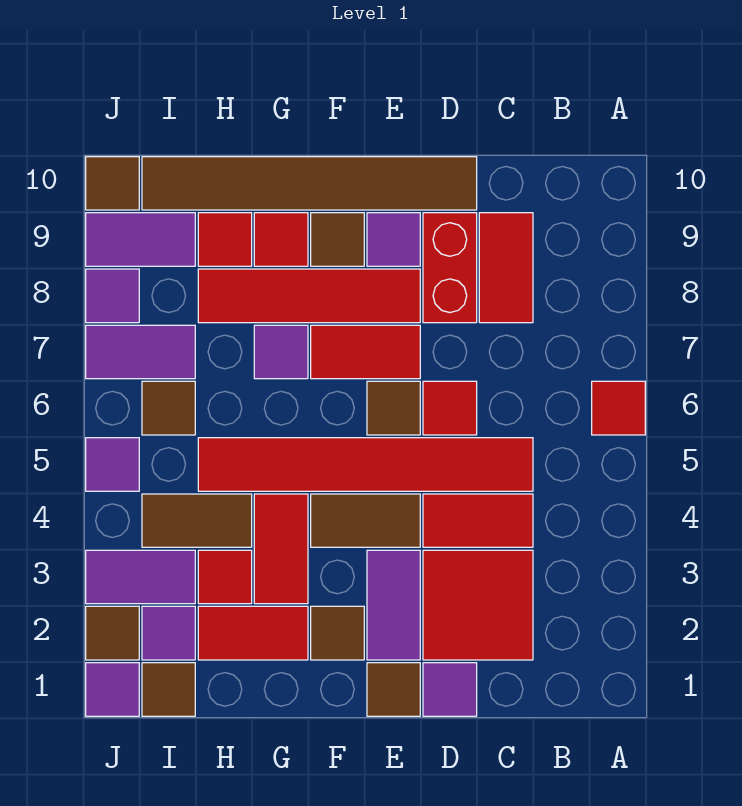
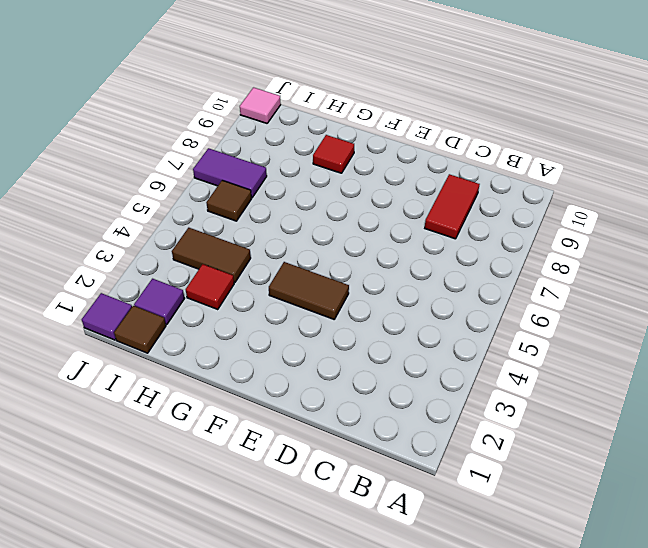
pink 1x1 tile [240,87,281,123] -> brown 1x1 tile [86,157,139,210]
none -> red 1x1 tile [592,381,645,435]
none -> red 2x2 tile [423,550,533,660]
none -> red 1x2 tile [423,494,533,547]
none -> red 1x6 tile [198,438,533,491]

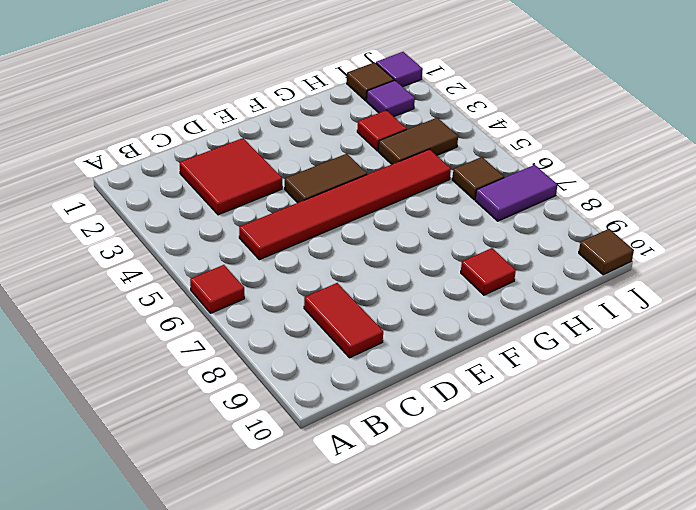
none -> red 1x2 tile [423,494,533,547]
none -> purple 1x1 tile [423,663,477,716]
none -> red 1x1 tile [423,381,477,435]
none -> red 1x2 brick [423,213,477,323]

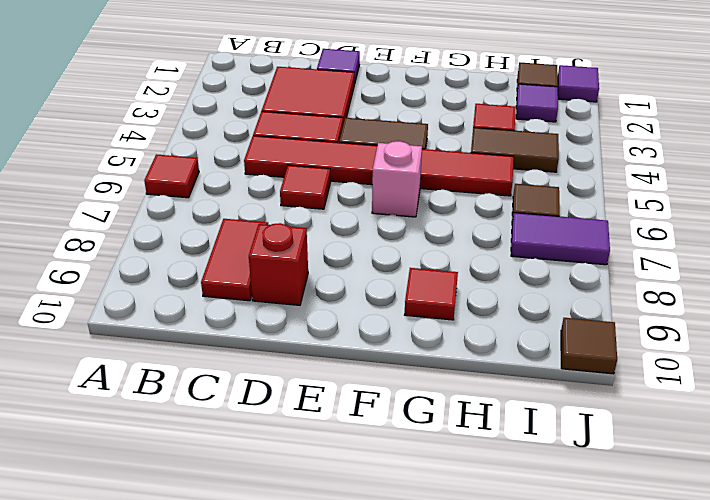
red 1x1 brick [249,223,308,305] -> red 1x2 brick [423,213,477,323]
pink 1x1 brick [372,141,422,217] -> none
none -> brown 1x6 tile [142,157,477,210]
none -> brown 1x1 tile [367,663,420,716]
none -> purple 1x2 tile [367,550,420,660]
none -> brown 1x1 tile [367,381,420,435]

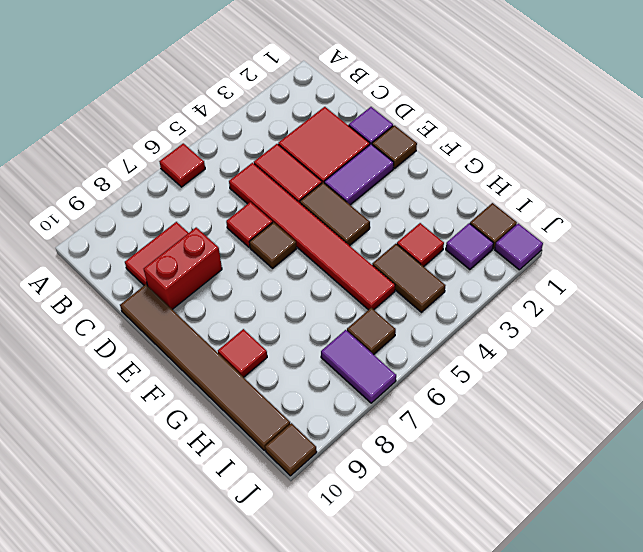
none -> red 1x2 tile [311,325,420,379]
none -> red 1x4 tile [198,269,420,323]
none -> purple 1x1 tile [367,213,420,266]
none -> brown 1x1 tile [311,606,364,660]

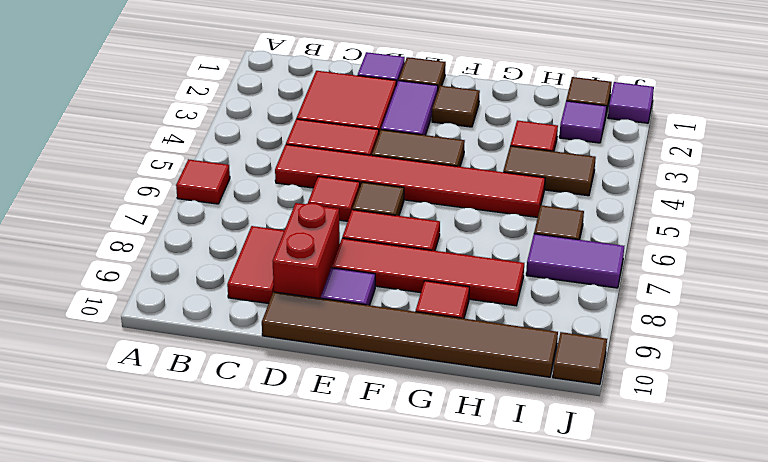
none -> brown 1x1 tile [311,213,364,266]
none -> red 1x2 tile [198,606,308,660]
none -> red 1x2 tile [254,494,308,604]
none -> purple 1x1 tile [254,325,308,379]

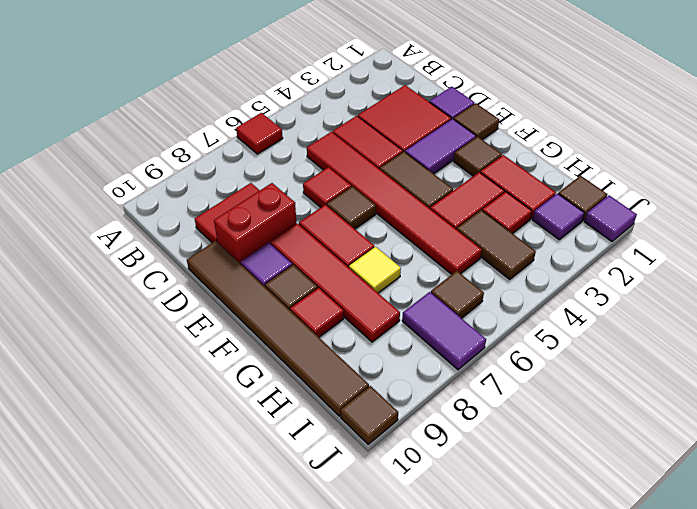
yellow 1x1 tile [349,247,401,293] -> purple 1x1 tile [254,325,308,379]
none -> red 1x1 tile [198,213,252,266]
none -> purple 1x2 tile [86,550,195,604]
none -> purple 1x2 tile [86,213,195,266]
none -> brown 1x1 tile [86,606,139,660]

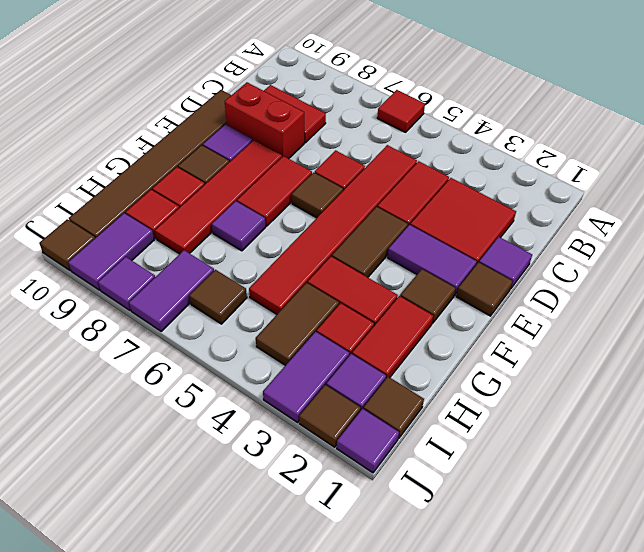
none -> purple 1x1 tile [86,438,139,491]

